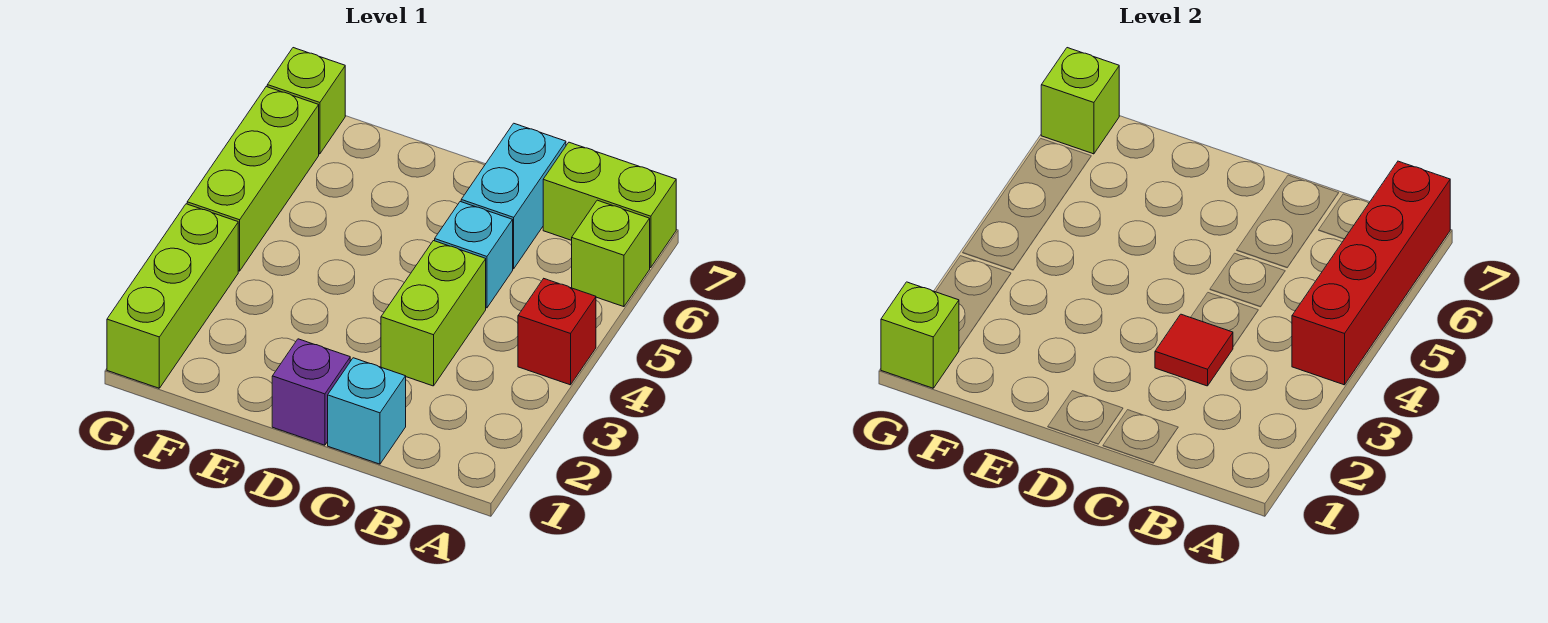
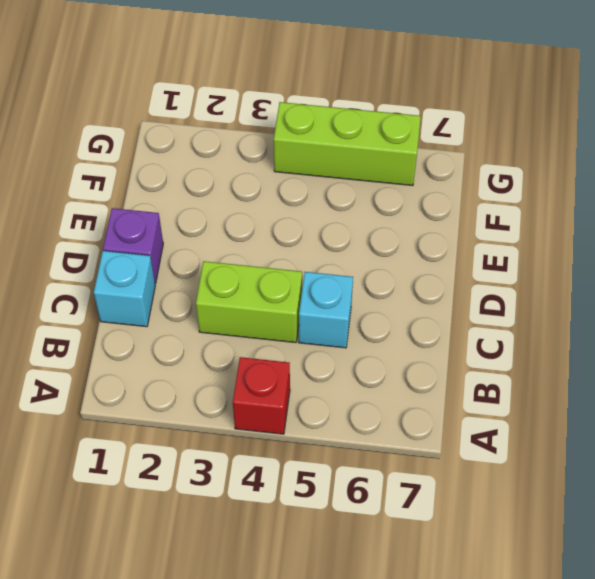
none -> lime 1x1 brick [572,200,650,307]
none -> lime 1x2 brick [543,142,676,268]
none -> cyan 1x2 brick [461,123,566,269]

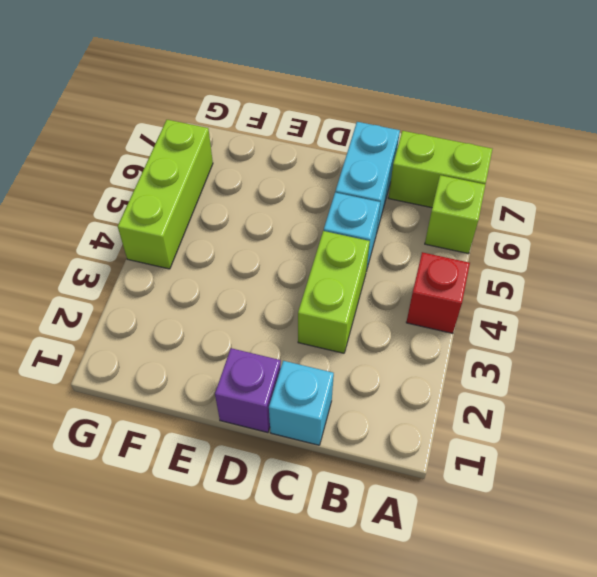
none -> lime 1x3 brick [107,204,238,388]
none -> lime 1x1 brick [267,48,345,154]
none -> red 1x4 brick [1292,161,1450,385]

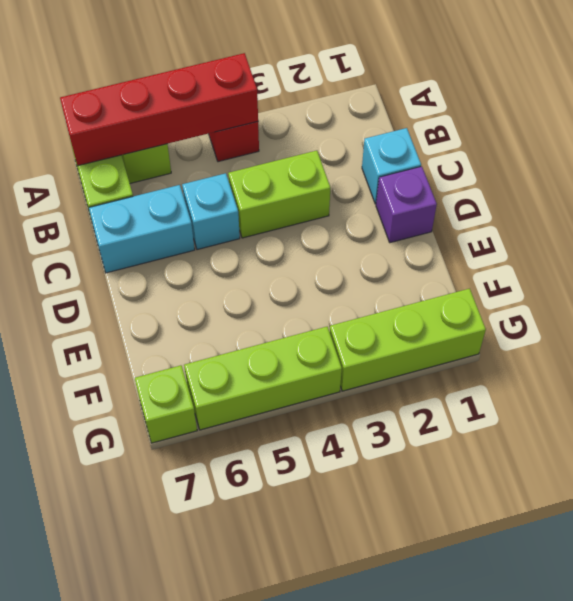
none -> red 1x1 tile [1155,314,1233,386]
none -> lime 1x1 brick [881,282,959,388]
none -> lime 1x1 brick [1041,48,1119,154]

